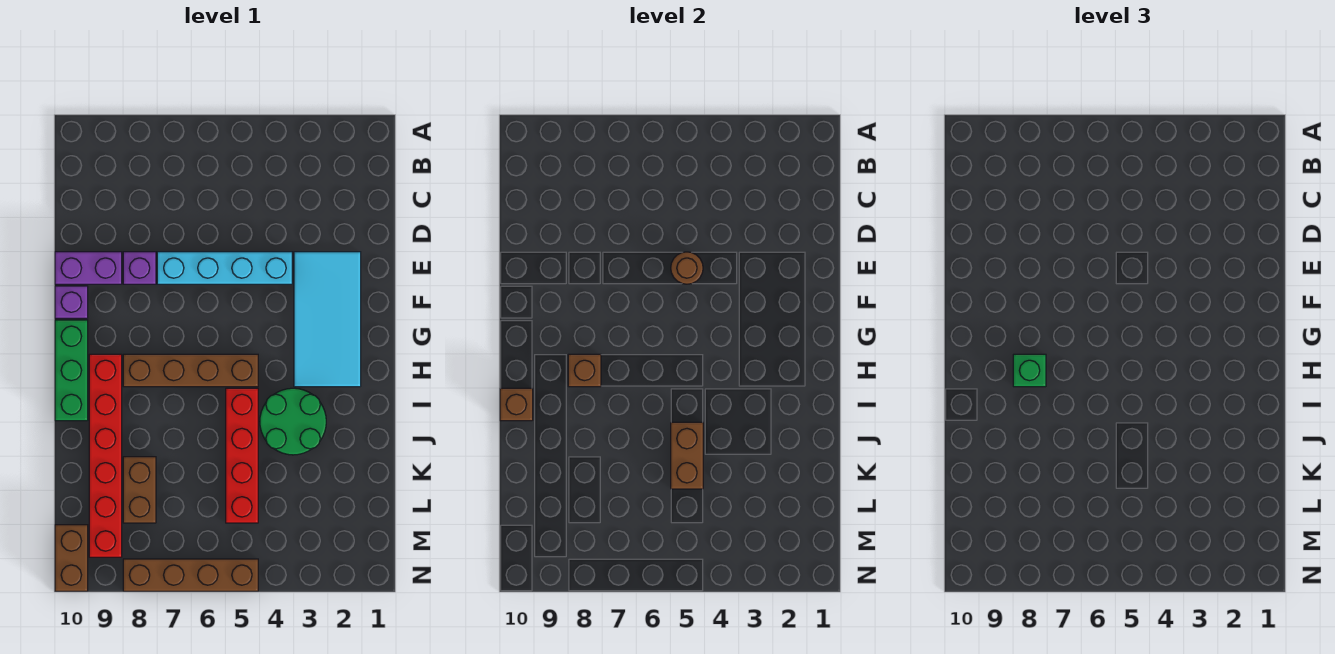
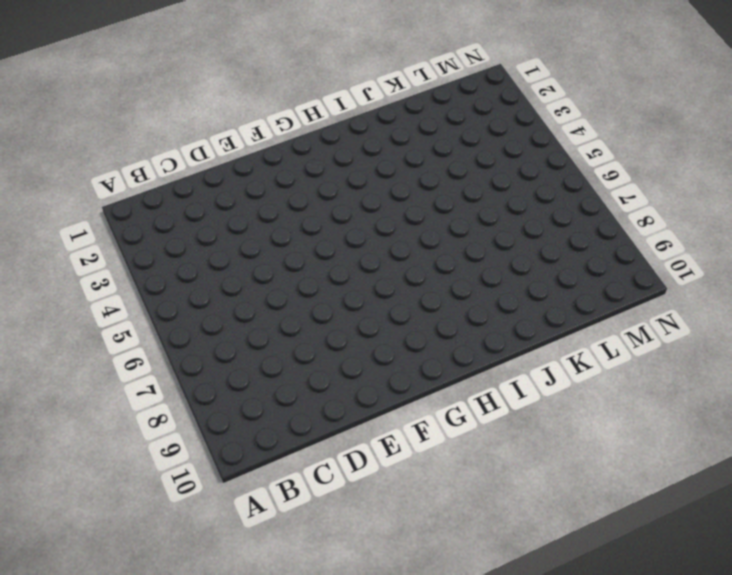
none -> cyan 2x4 tile [294,252,361,387]
none -> cyan 1x4 brick [157,252,292,284]
none -> purple 1x1 brick [123,252,156,284]

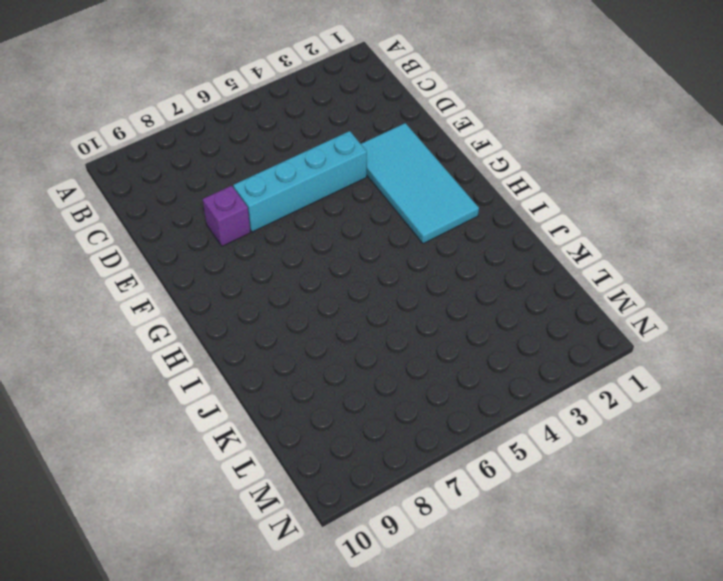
none -> purple 1x2 brick [55,252,122,284]
none -> purple 1x1 brick [55,286,88,318]
none -> green 1x3 brick [55,320,88,421]

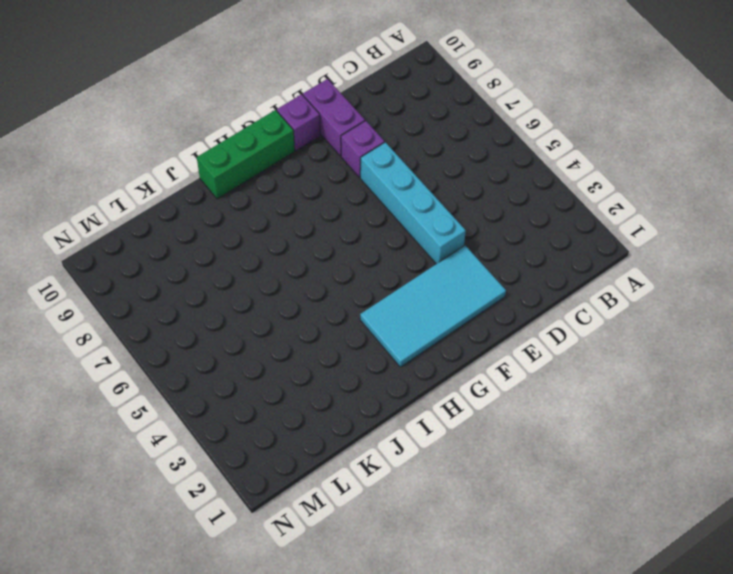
none -> brown 1x4 brick [123,354,258,387]
none -> red 1x6 brick [89,354,122,557]
none -> green 2x2 round brick [260,388,326,455]

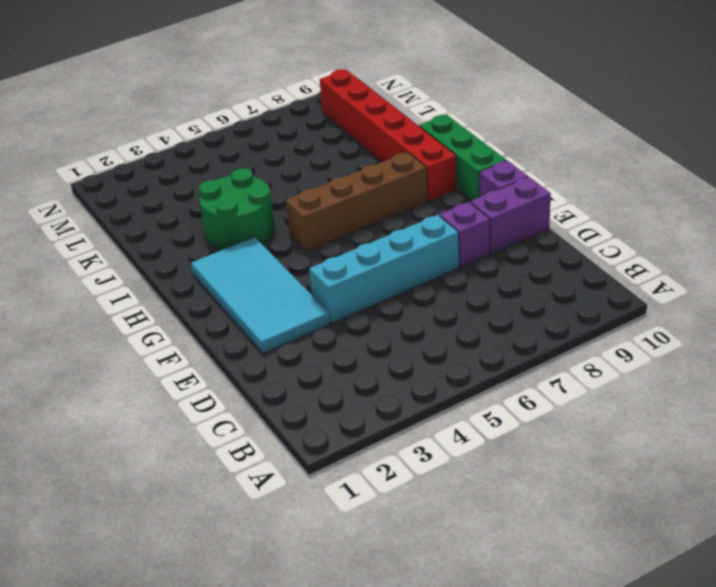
none -> red 1x4 brick [226,388,258,523]
none -> brown 1x2 brick [123,457,156,523]
none -> brown 1x2 brick [55,525,88,591]

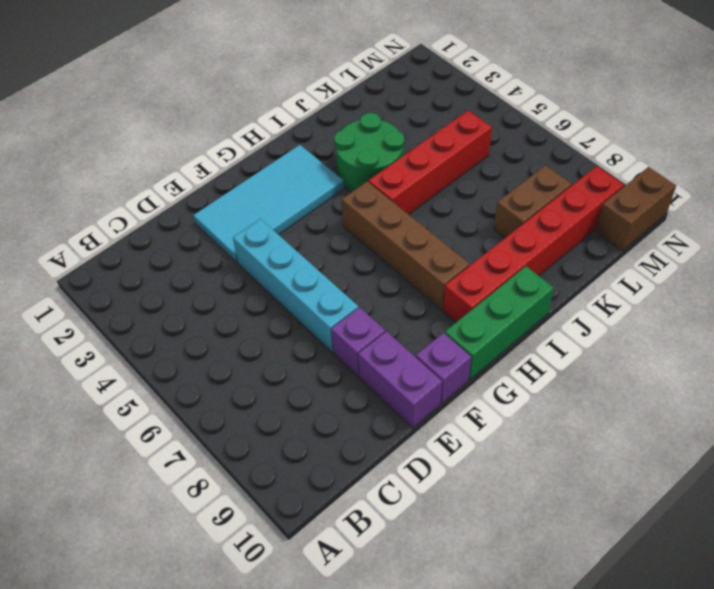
none -> brown 1x4 brick [123,559,258,591]
none -> brown 1x1 round brick [671,252,703,284]
none -> brown 1x1 brick [568,354,601,387]

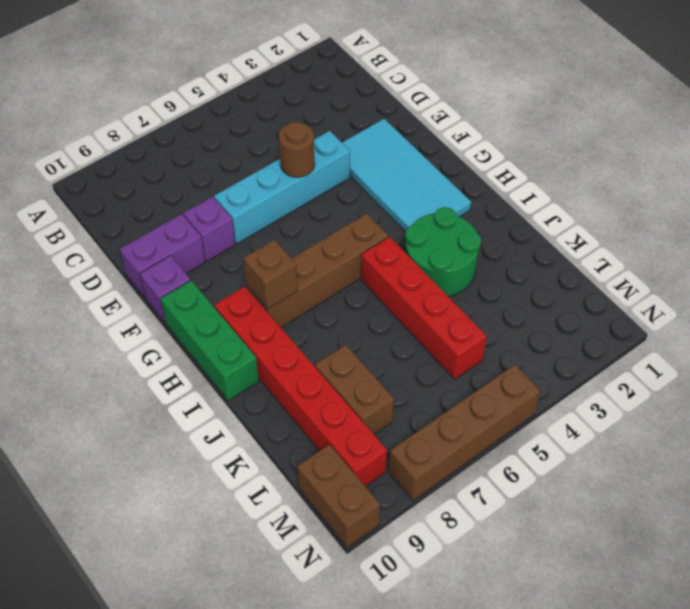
none -> brown 1x1 brick [500,388,533,421]
none -> brown 1x2 brick [671,422,703,489]
none -> green 1x1 brick [1013,354,1046,387]

